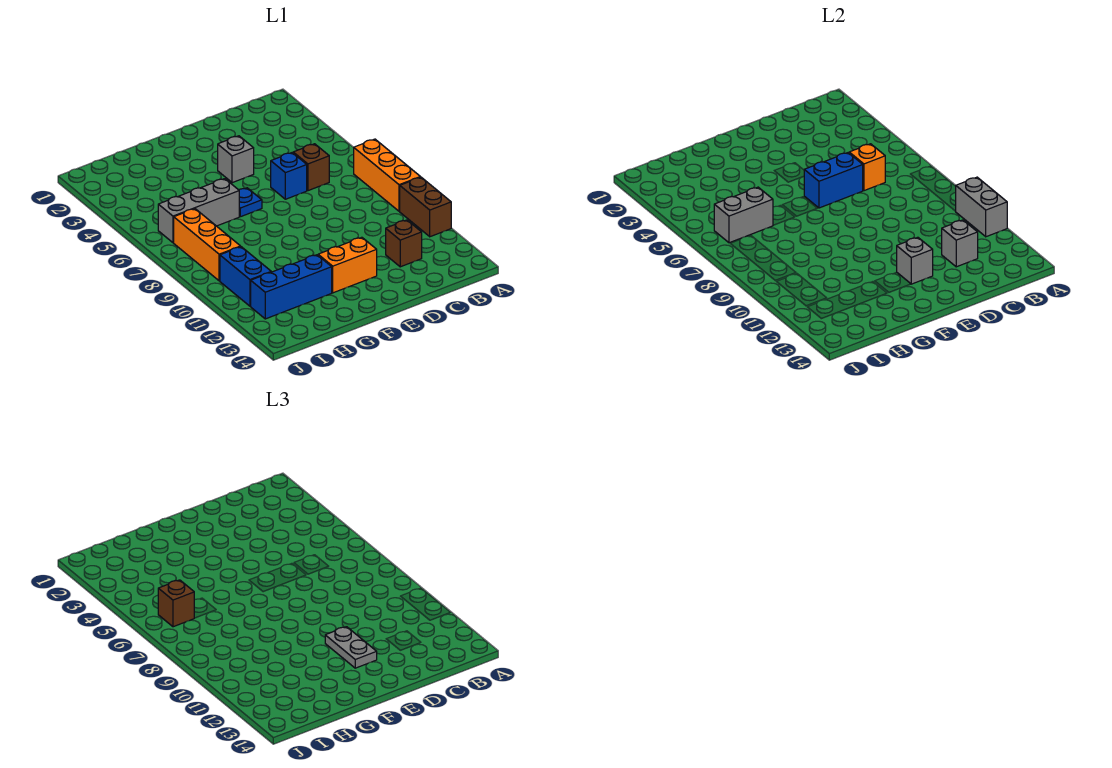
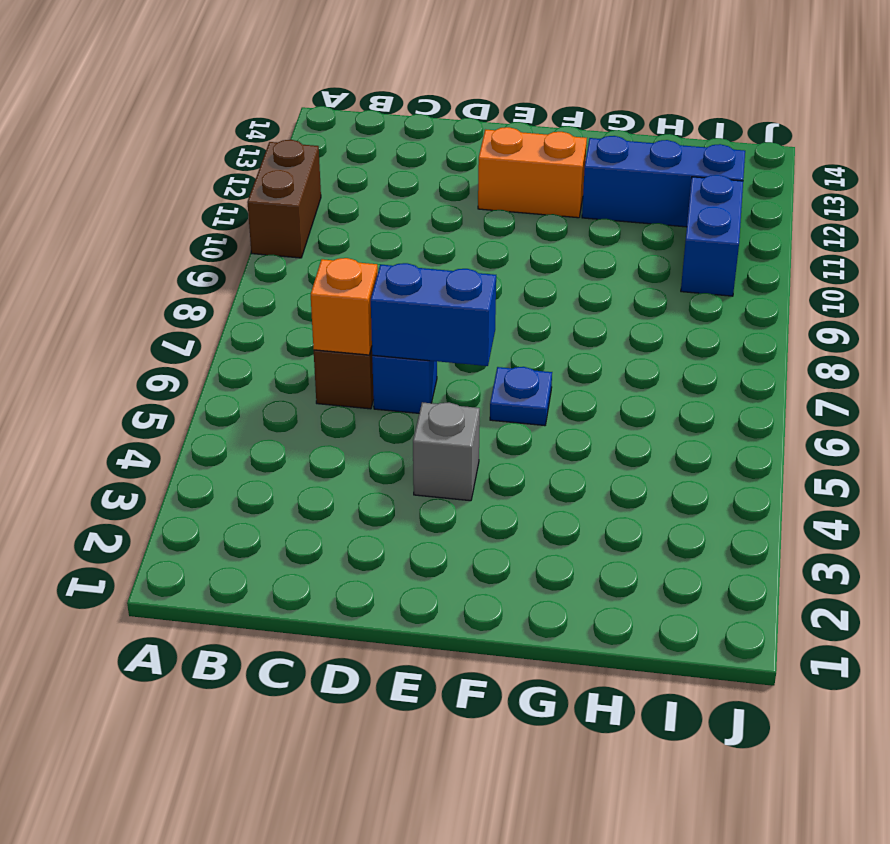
none -> orange 1x3 brick [354,139,420,211]
none -> brown 1x1 brick [386,220,422,267]
none -> grey 1x3 brick [158,179,239,243]

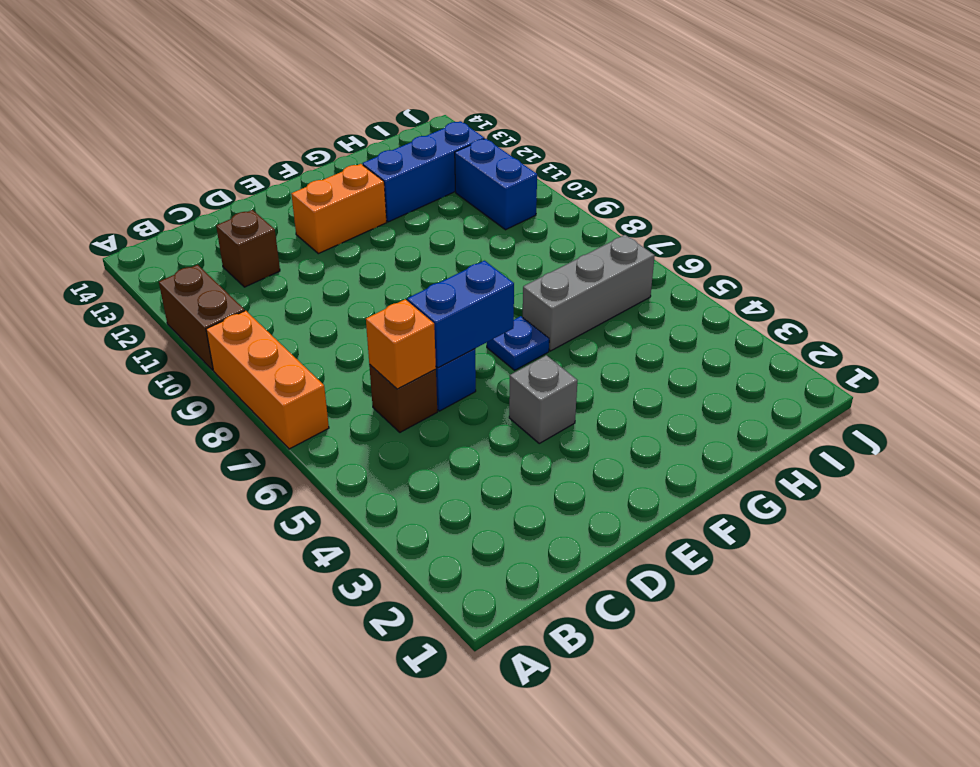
none -> orange 1x3 brick [174,209,241,281]
none -> grey 1x2 brick [956,177,1007,237]
none -> grey 1x1 brick [942,220,978,267]

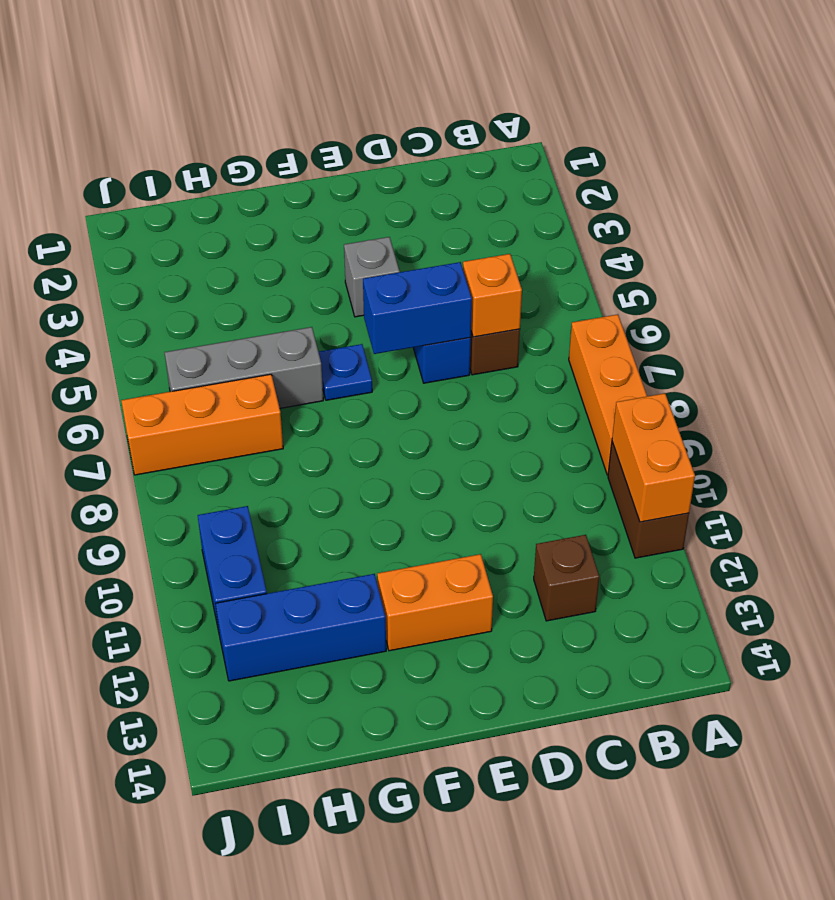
orange 1x2 brick [612,393,695,522] -> grey 1x2 brick [956,177,1007,237]
orange 1x3 brick [121,374,283,475] -> orange 1x3 brick turned to [174,209,241,281]
none -> grey 1x1 brick [942,220,978,267]
none -> grey 1x1 brick [897,237,933,284]
none -> grey 1x2 brick [714,187,773,243]

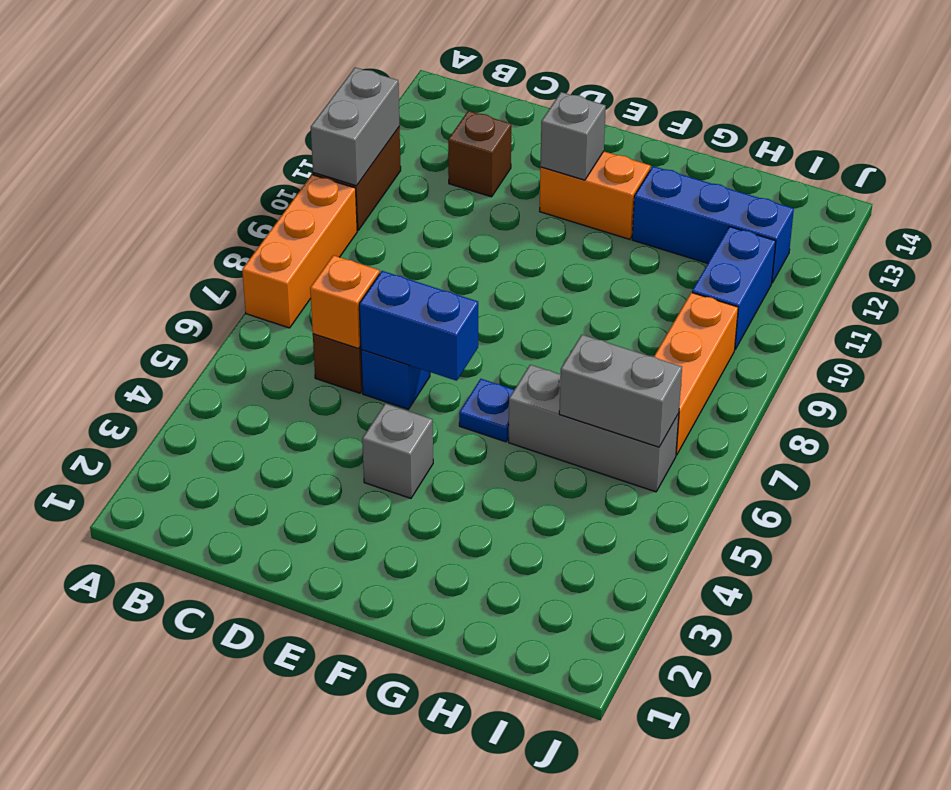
none -> grey 1x1 brick [942,220,978,267]
none -> grey 1x2 plate [325,627,377,668]
none -> brown 1x1 brick [158,580,194,627]

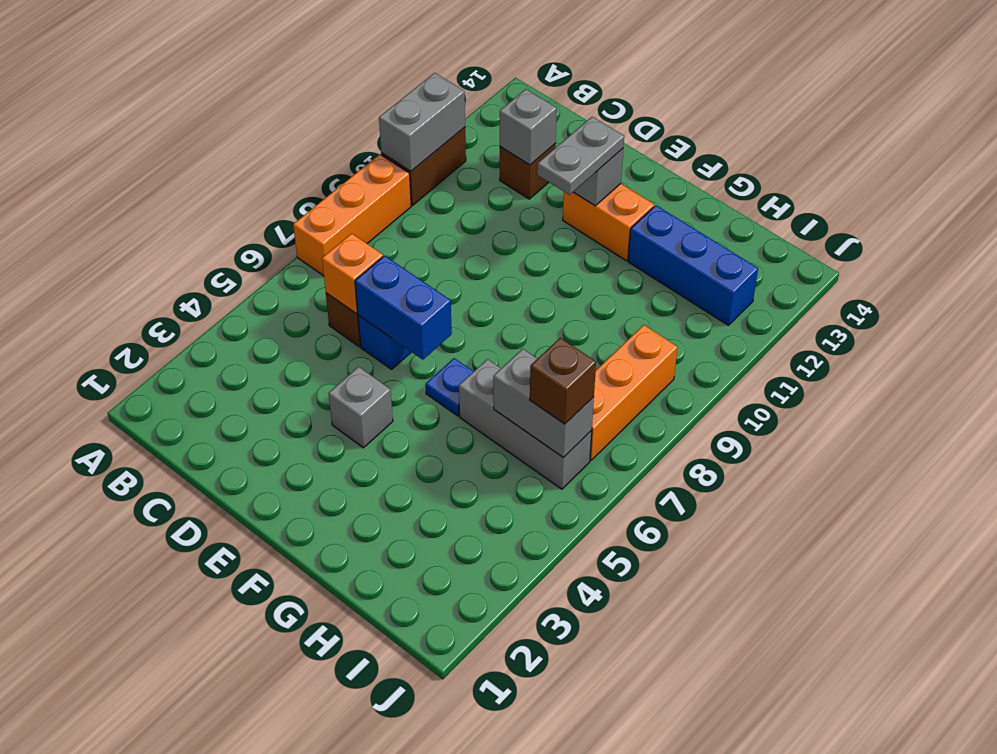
none -> blue 1x2 brick [220,247,271,306]

